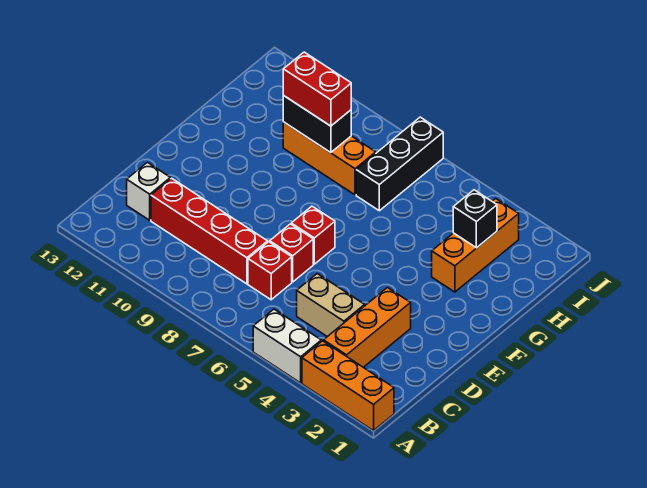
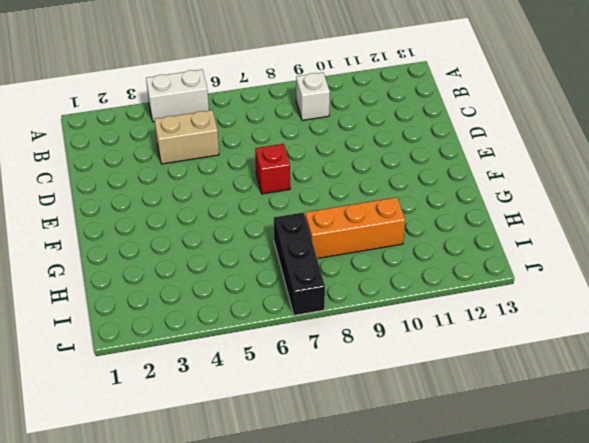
white 1x1 brick [296,72,330,120] -> white 1x1 brick moved to [127,162,170,220]
none -> orange 1x3 brick [302,341,394,431]
none -> orange 1x3 brick [324,288,411,367]
none -> red 1x1 brick [248,242,292,300]

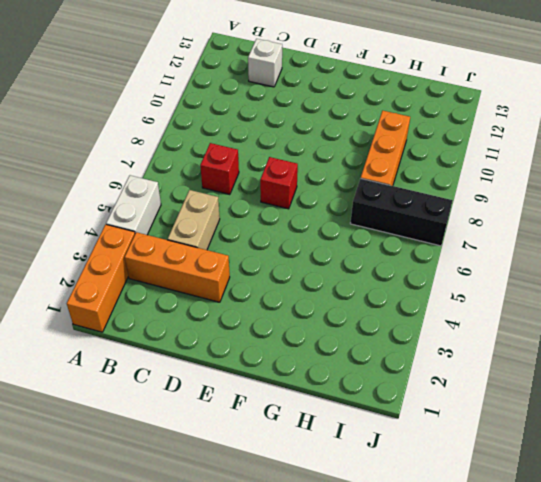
none -> red 1x4 brick [151,178,268,284]
none -> red 1x1 brick [270,224,313,282]
none -> orange 1x3 brick [432,198,519,292]

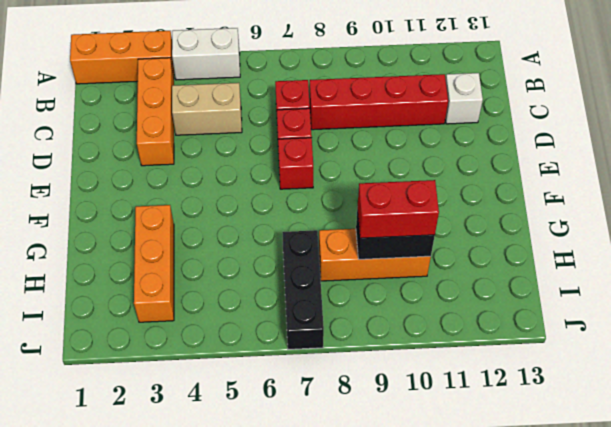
none -> black 1x1 brick [453,190,497,248]

